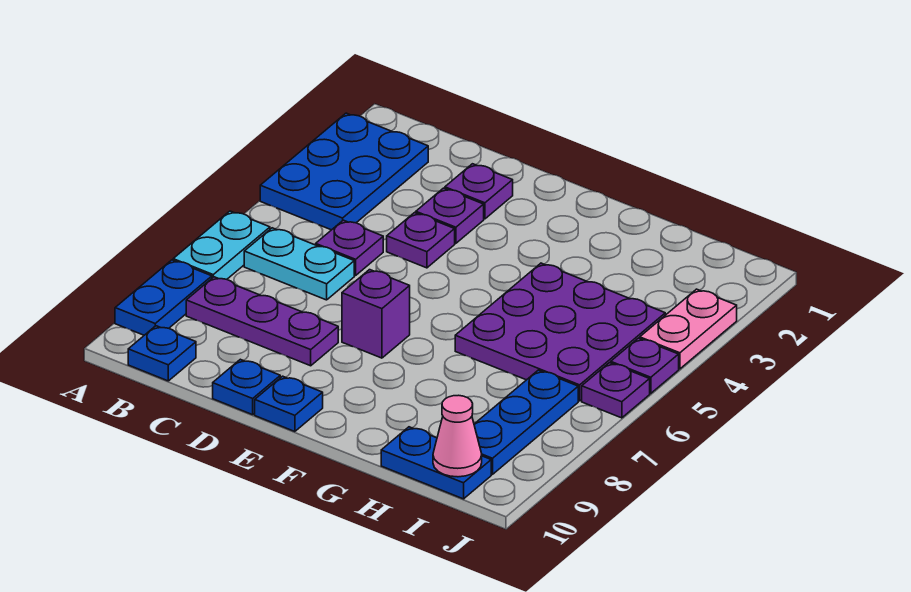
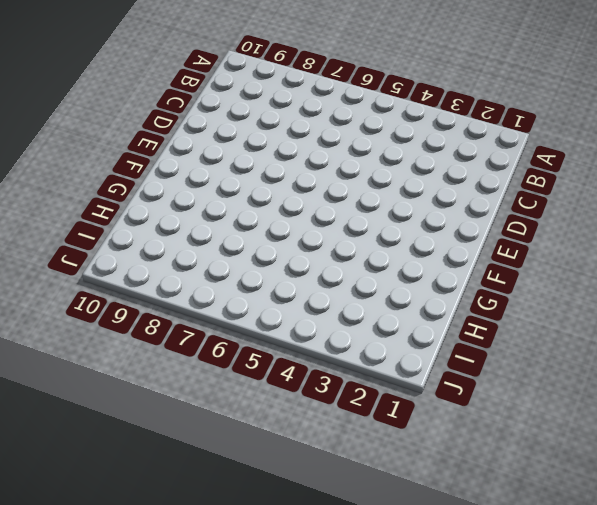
none -> blue 2x3 plate [260,113,428,230]
none -> cyan 1x2 plate [173,211,270,279]
none -> blue 1x2 plate [115,260,212,335]

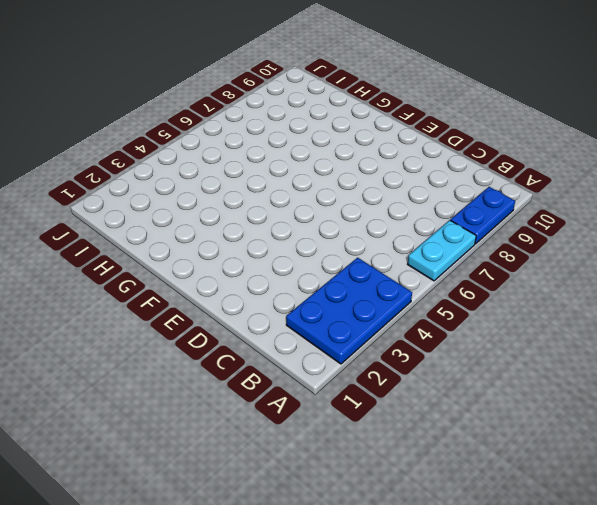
none -> cyan 1x2 plate [244,228,354,300]
none -> purple 1x3 plate [186,277,338,366]
none -> blue 1x1 plate [128,326,196,381]

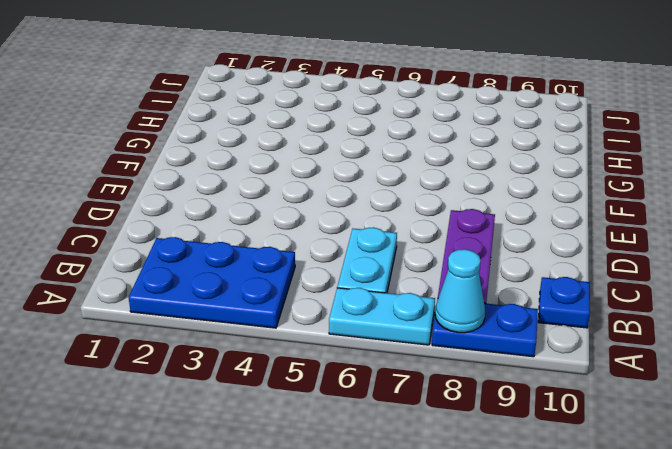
cyan 1x1 cone [435,249,485,333] -> none
none -> purple 1x1 plate [316,220,383,275]
none -> purple 1x1 plate [445,164,513,219]
none -> purple 1x1 plate [416,188,484,243]

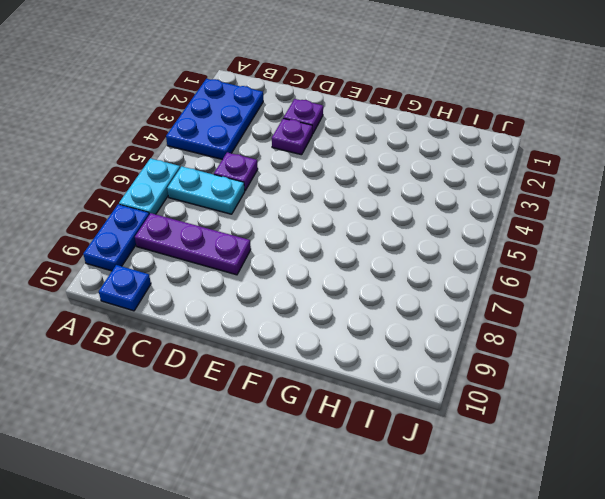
none -> purple 1x1 plate [387,213,455,268]
none -> blue 1x1 plate [213,359,280,415]
none -> purple 1x1 brick [342,270,410,358]

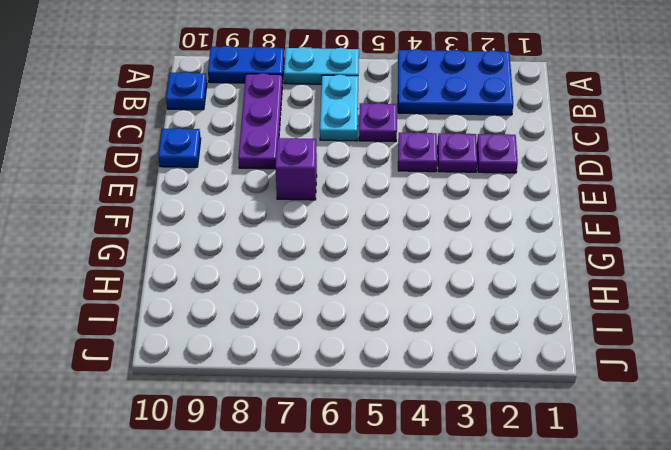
none -> blue 1x1 plate [255,376,323,432]
none -> purple 3x3 plate [455,263,665,401]
none -> blue 1x2 plate [381,427,491,499]

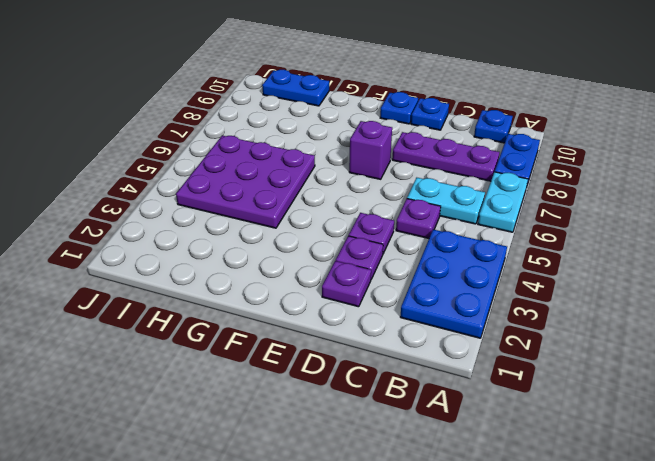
none -> blue 1x3 plate [474,370,578,474]
none -> pink 1x2 plate [640,289,737,369]
none -> purple 1x1 plate [611,338,679,393]

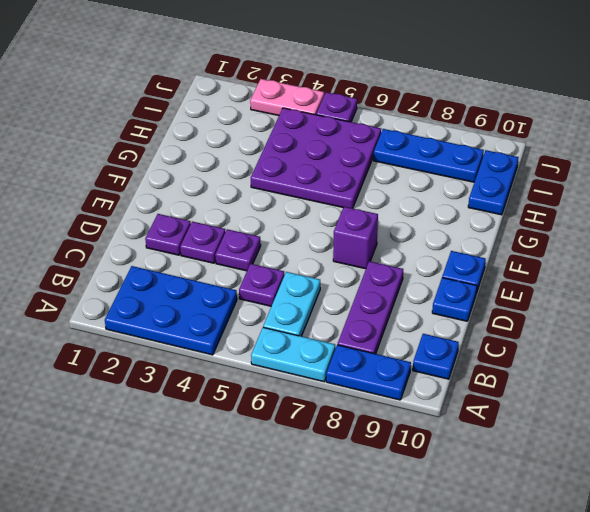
none -> purple 1x1 plate [582,363,650,418]
none -> pink 1x1 cone [433,395,482,477]

